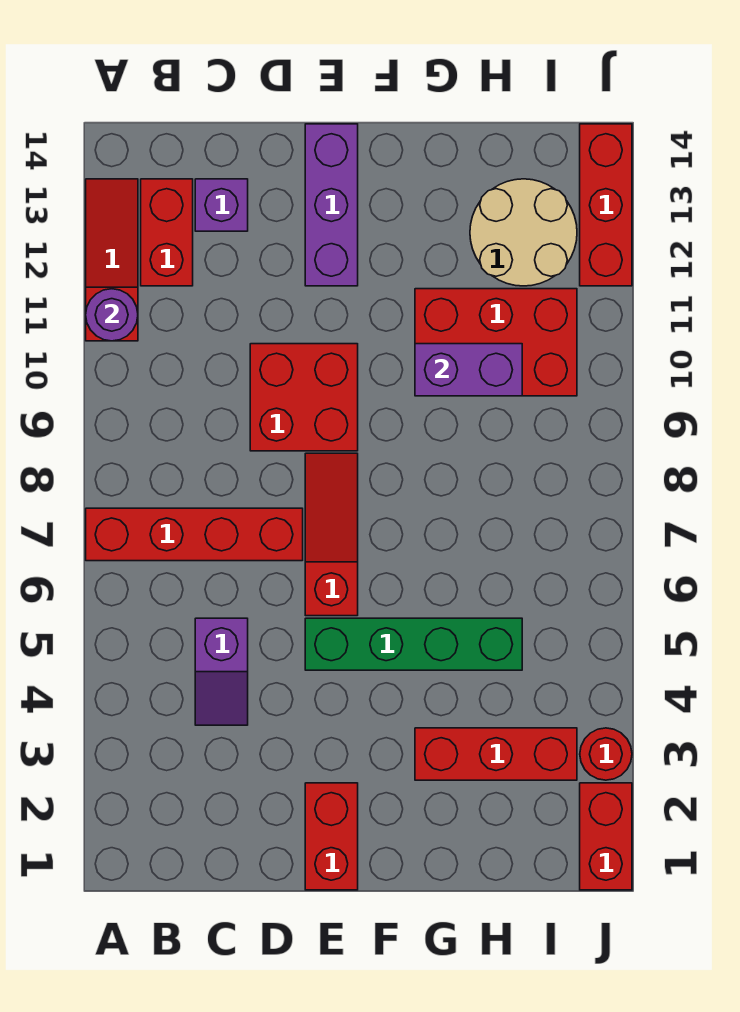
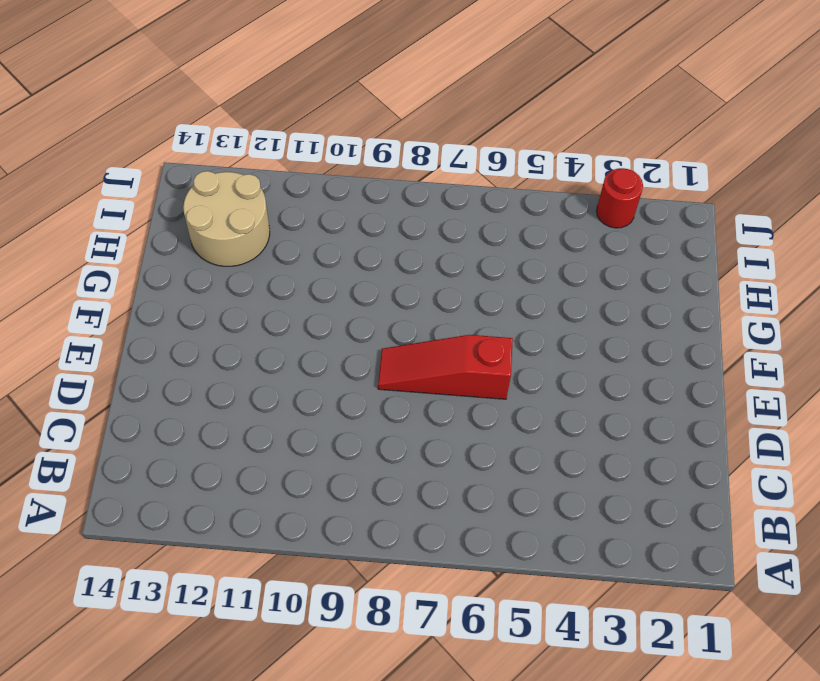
none -> red 1x4 brick [86,508,303,561]
none -> red 1x3 slope [86,179,138,341]
none -> red 1x2 brick [141,179,193,286]

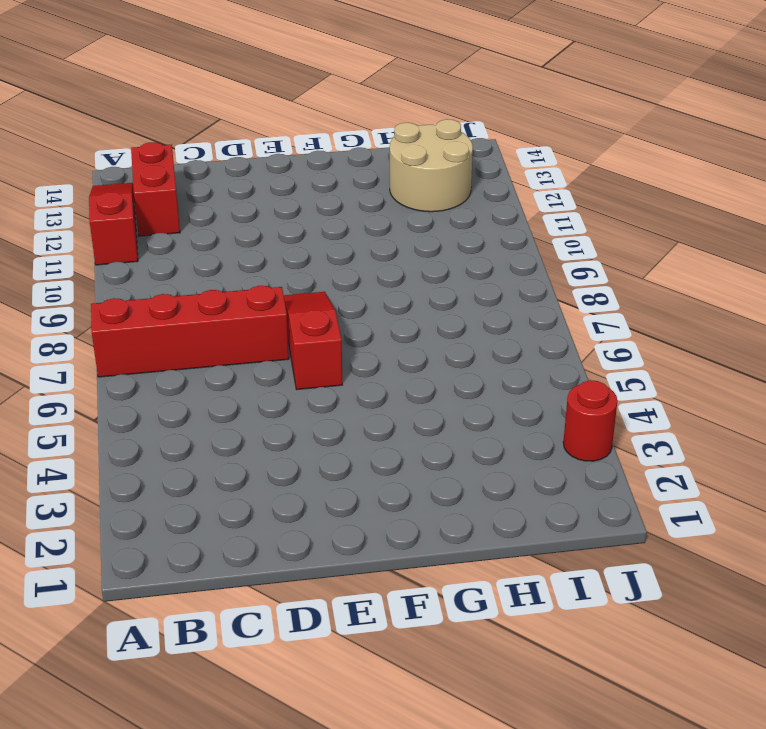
none -> purple 1x2 slope [195,618,248,725]
none -> purple 1x1 brick [195,179,248,231]
none -> red 2x2 brick [250,344,358,451]

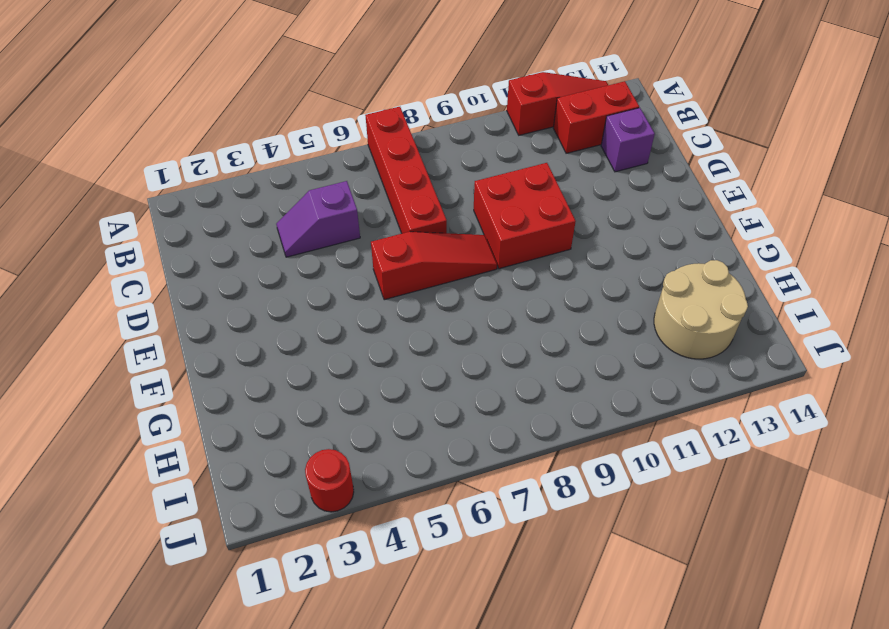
none -> red 1x2 brick [305,783,358,890]
none -> green 1x4 brick [305,618,522,670]
none -> purple 1x3 brick [305,124,358,286]

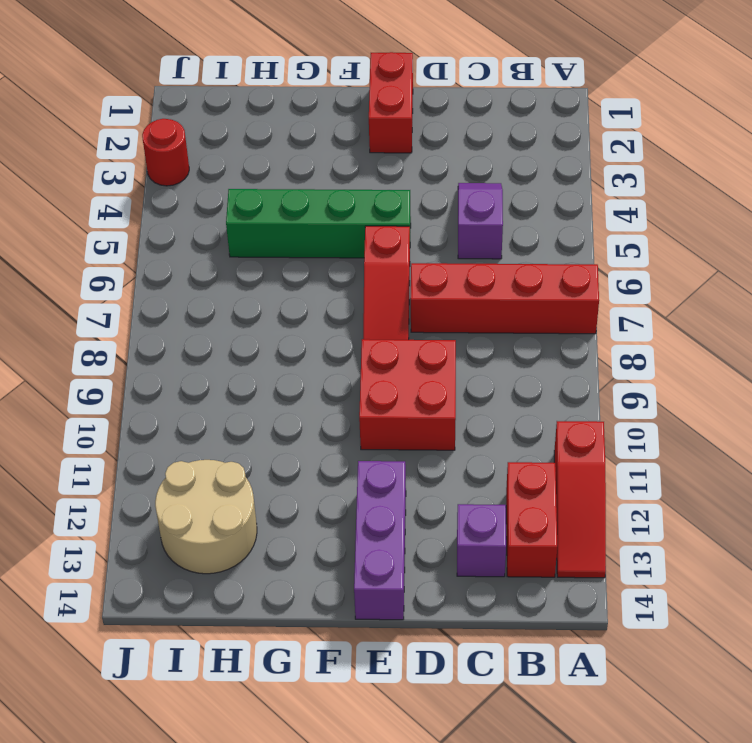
none -> red 1x3 brick [415,728,577,780]
none -> red 2x3 brick [415,289,577,396]
none -> red 1x2 brick [580,783,632,890]

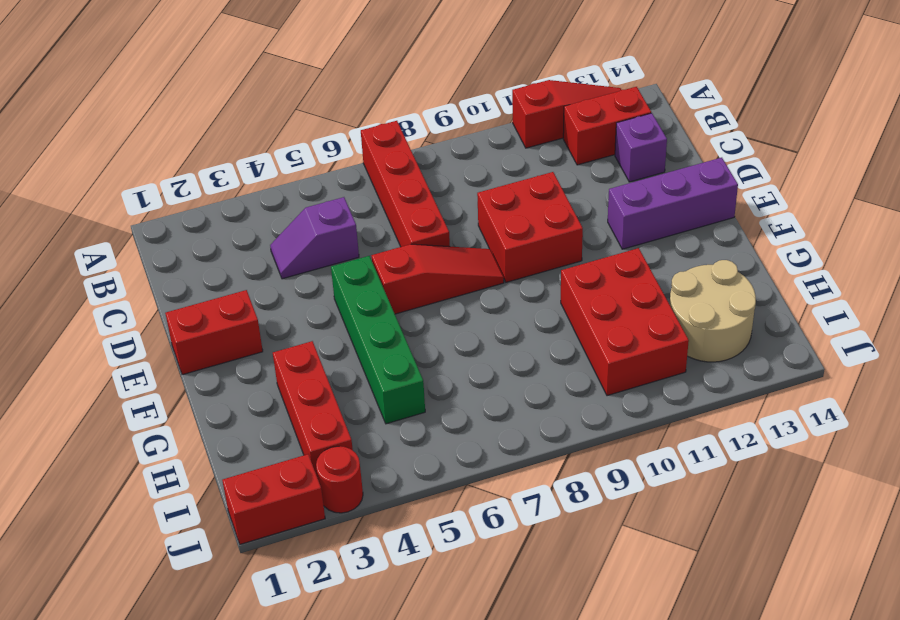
none -> red 1x3 brick [580,124,632,286]
none -> purple 1x1 round brick [86,289,138,341]
none -> purple 1x2 brick [415,344,522,396]

